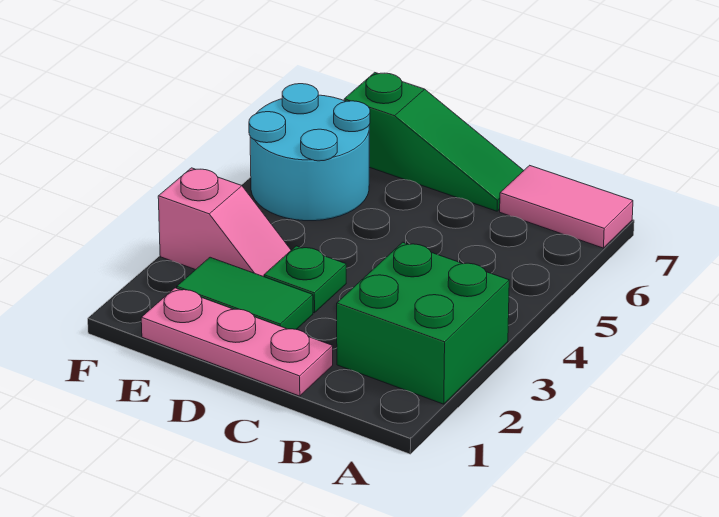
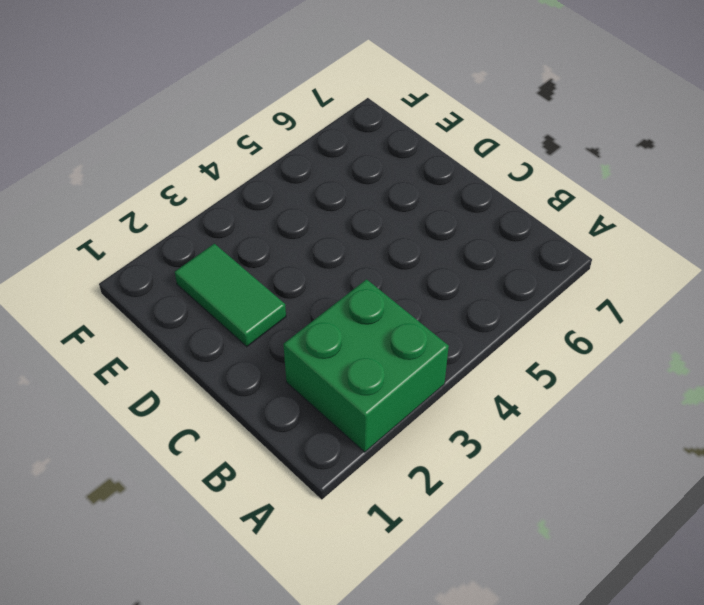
none -> pink 1x2 tile [500,165,633,248]
none -> pink 1x3 plate [141,288,333,396]

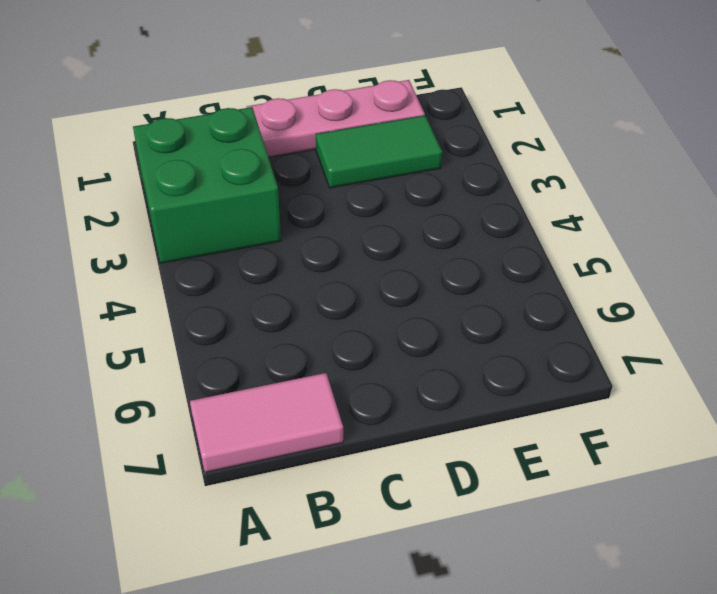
none -> green 1x3 slope [344,73,524,211]
none -> green 1x1 plate [264,246,346,313]

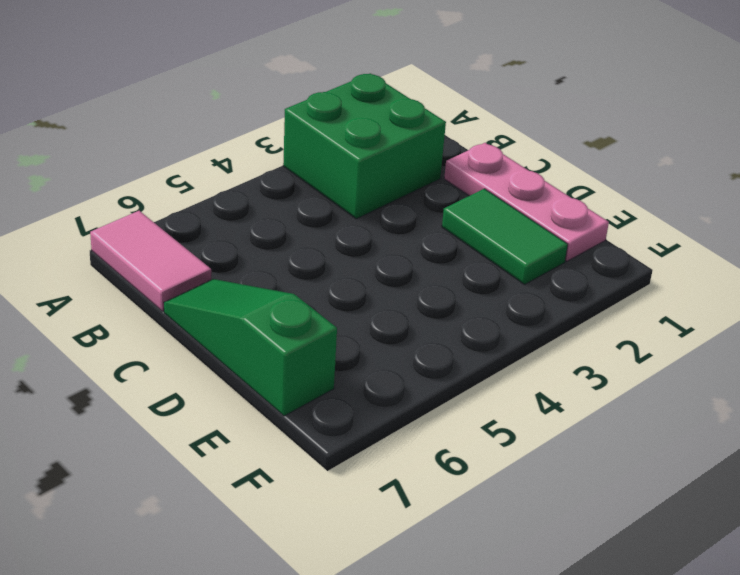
none -> green 1x1 plate [264,246,346,313]
none -> pink 1x2 slope [158,168,291,277]

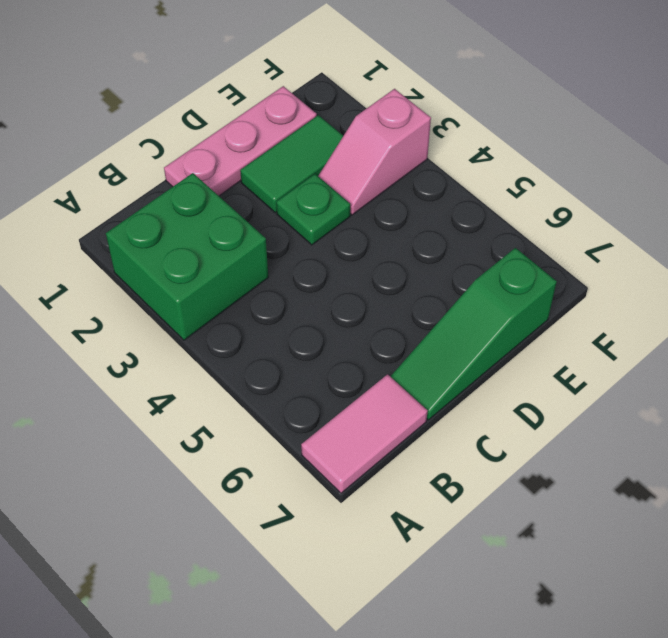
none -> cyan 2x2 round brick [249,84,370,221]

